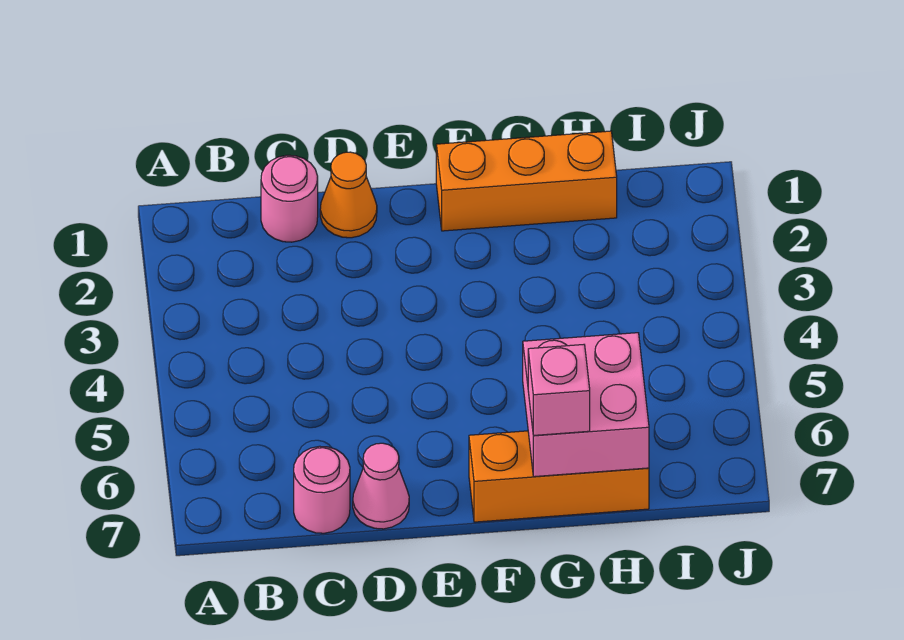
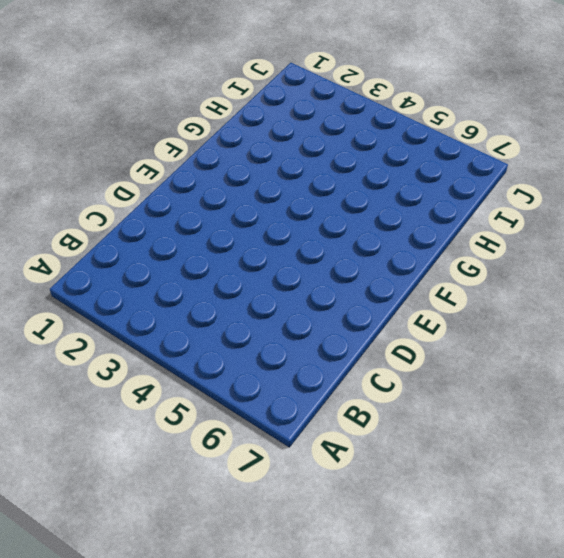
none -> pink 1x1 round brick [261,155,318,242]
none -> pink 1x1 round brick [294,446,350,533]

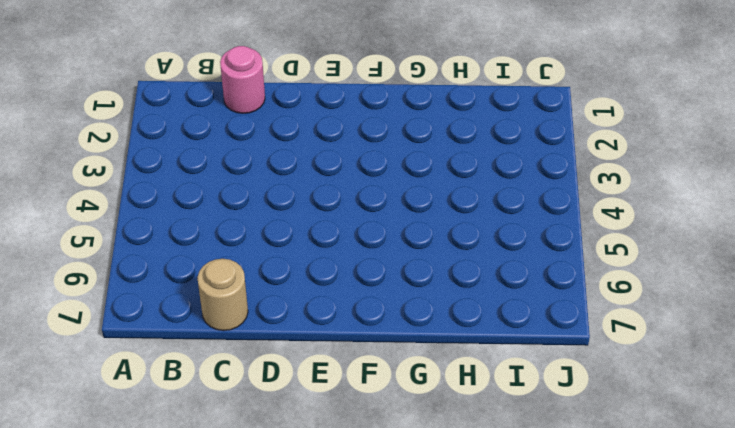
tan 1x1 round brick [198,259,248,331] -> pink 1x1 round brick [294,446,350,533]
none -> orange 1x1 cone [320,152,377,238]
none -> pink 1x1 cone [353,443,409,529]

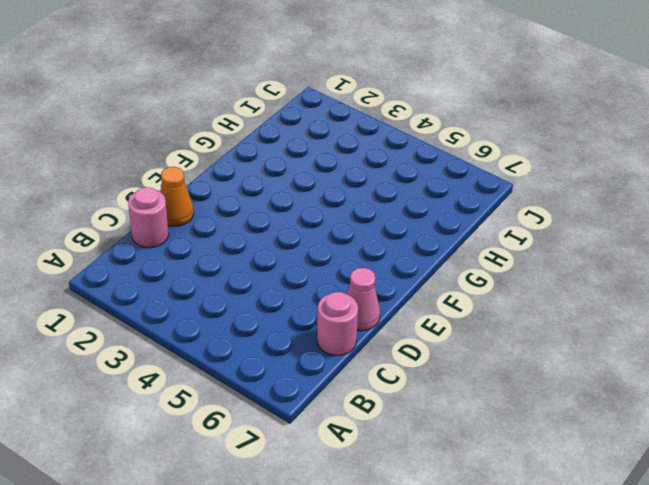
none -> orange 1x3 brick [436,131,617,231]
none -> orange 1x3 brick [469,431,649,522]

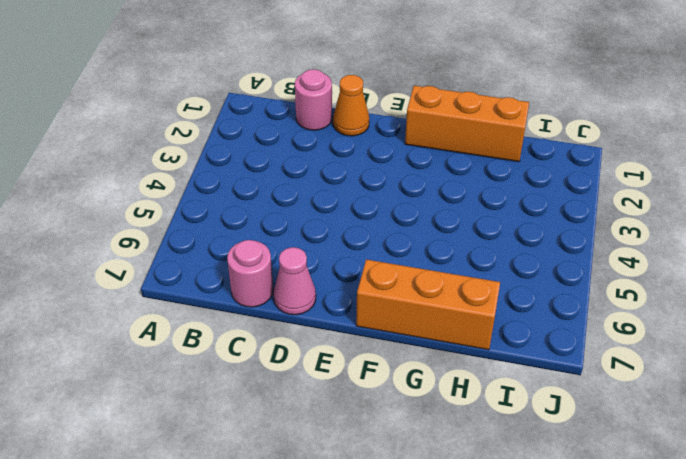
none -> pink 2x2 brick [523,333,649,477]
none -> pink 1x1 brick [528,345,590,436]

